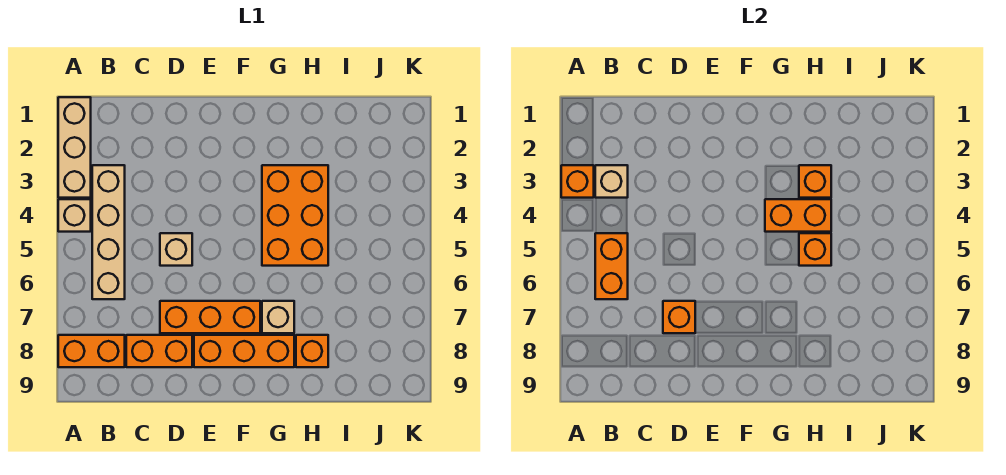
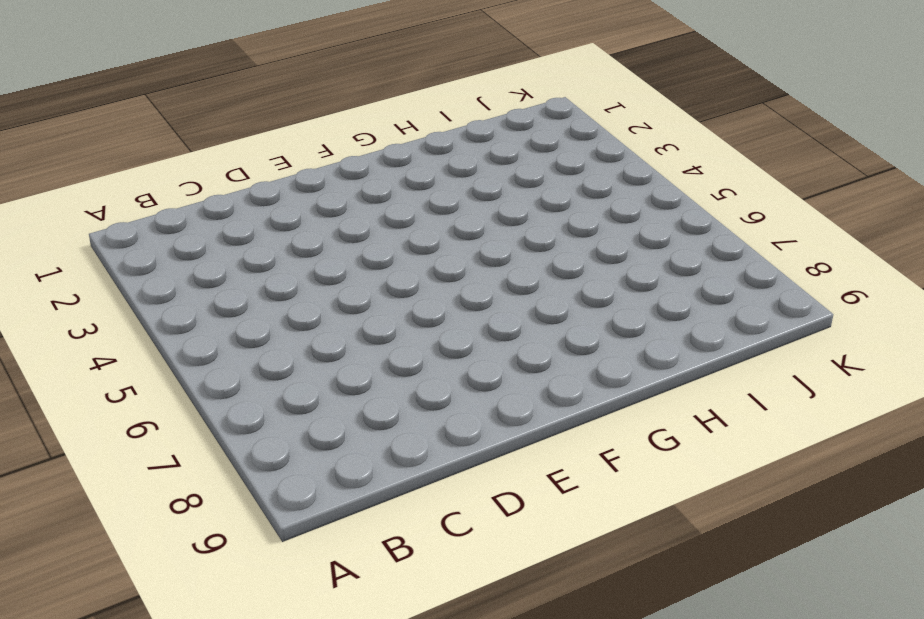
none -> tan 1x3 brick [58,97,91,198]
none -> tan 1x1 brick [58,199,91,232]
none -> orange 1x2 brick [58,335,125,367]

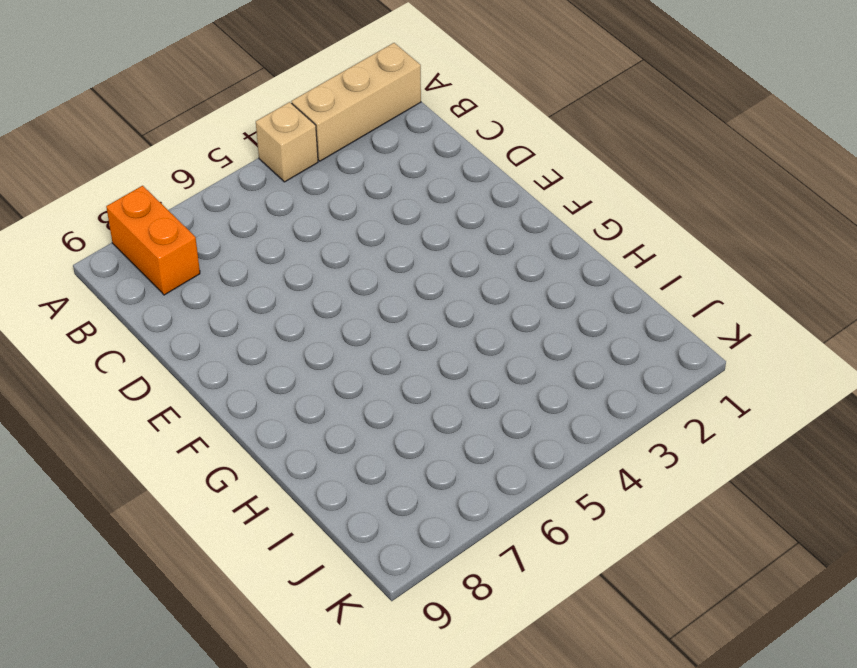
none -> tan 1x4 brick [92,165,125,299]
none -> orange 1x2 brick [126,335,192,367]
none -> tan 1x1 brick [160,233,192,266]

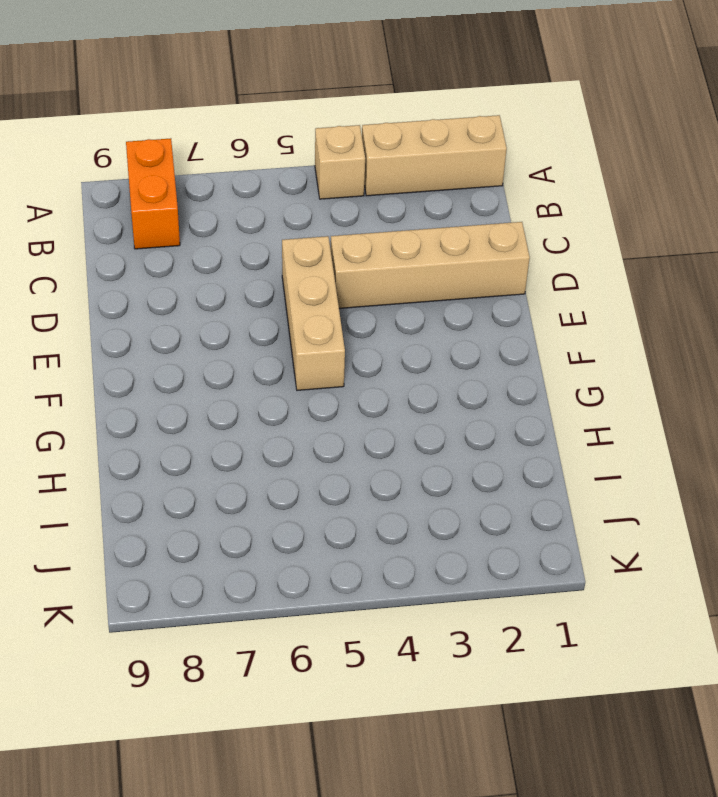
tan 1x4 brick [331,222,530,308] -> tan 1x4 brick moved to [92,165,125,299]
tan 1x3 brick [282,236,345,390] -> tan 1x1 brick [160,233,192,266]
none -> orange 1x2 brick [126,335,192,367]
none -> orange 1x3 brick [160,301,260,333]
none -> orange 1x3 brick [194,335,294,367]

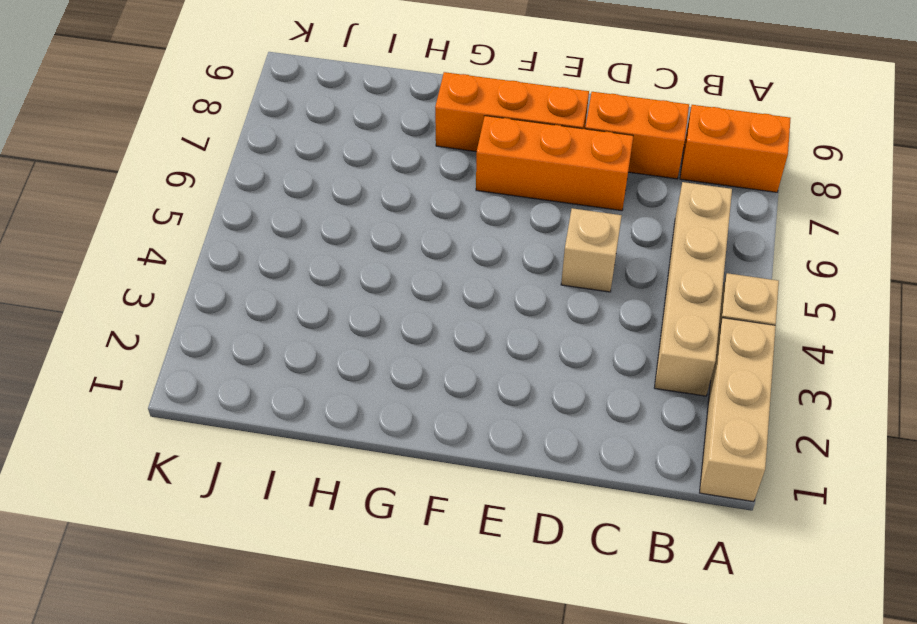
none -> orange 2x3 brick [262,165,328,266]
none -> tan 1x1 brick [262,301,294,333]
none -> orange 1x1 brick [296,335,328,367]

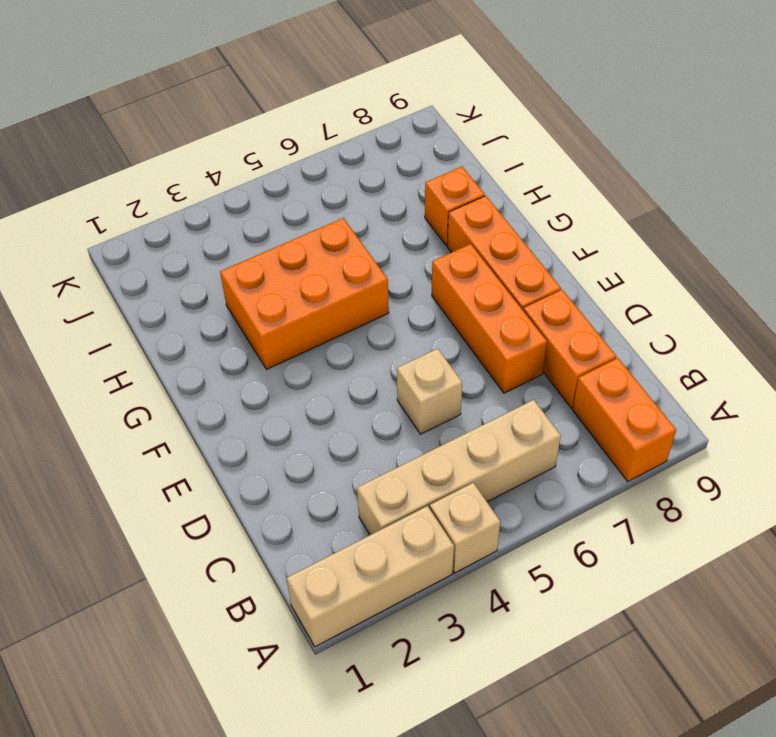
none -> tan 1x1 brick [262,301,294,333]
none -> orange 1x1 brick [561,165,594,198]
none -> tan 1x1 brick [595,165,628,198]

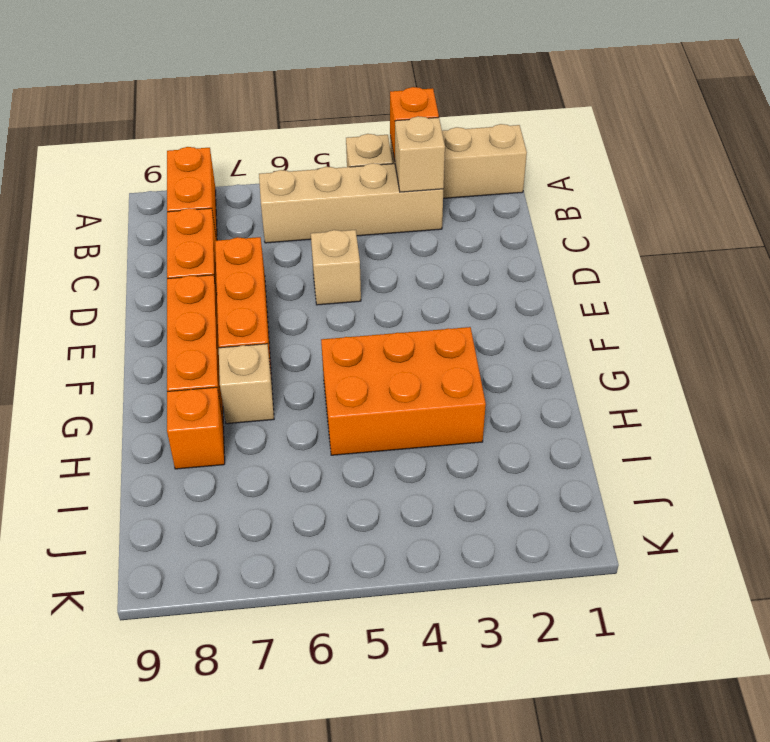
none -> orange 1x2 brick [595,233,628,299]
none -> orange 1x1 brick [663,301,695,333]
none -> orange 1x2 brick [765,199,831,232]

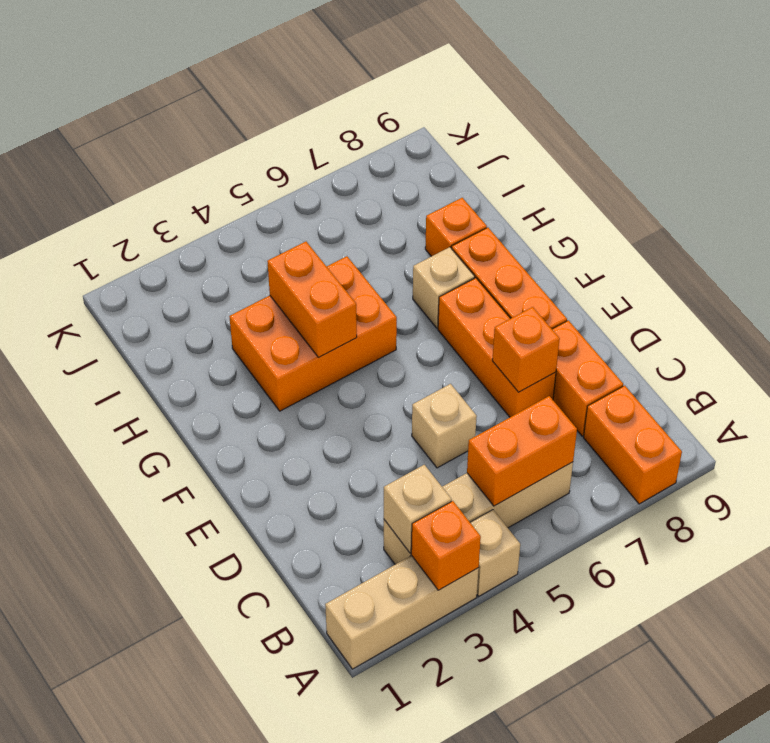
none -> orange 1x1 brick [799,165,831,198]
none -> orange 1x1 brick [799,233,831,266]

